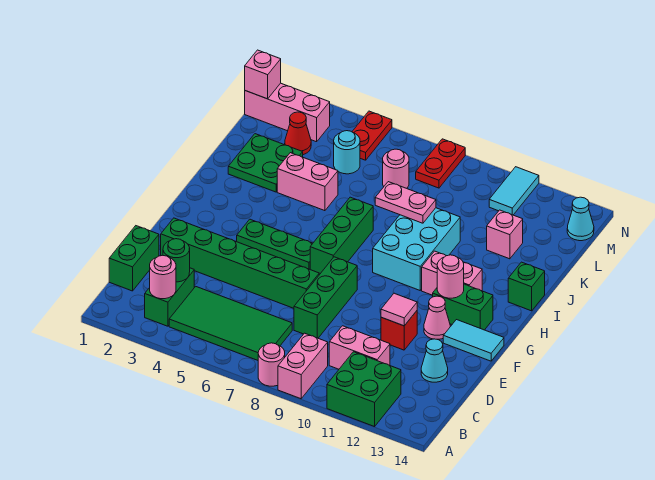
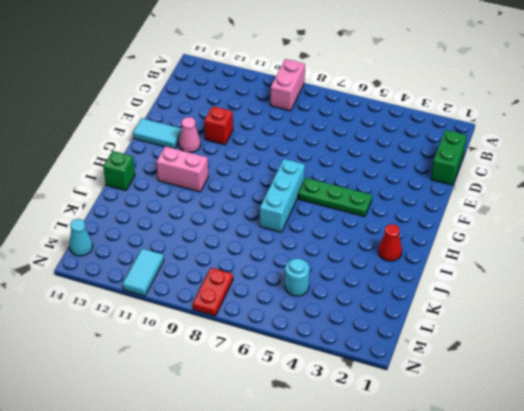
cyan 1x3 brick [260,159,305,232] -> green 1x3 brick [310,197,373,274]
red 1x1 cone [378,224,402,261] -> red 1x1 cone moved to [285,112,311,155]
none -> pink 1x1 round brick [258,343,285,386]
none -> green 2x2 brick [327,352,401,427]
none -> green 1x2 brick [145,268,194,326]
none -> green 2x4 tile [169,286,292,360]

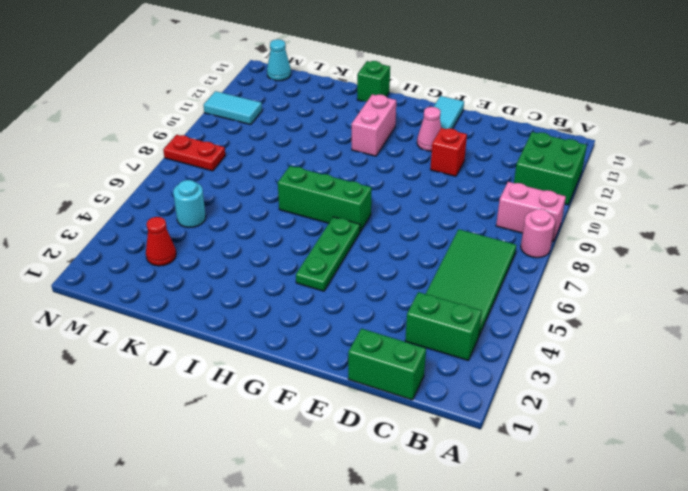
none -> pink 1x2 brick [329,326,390,369]
none -> green 1x3 brick [294,257,357,338]
none -> cyan 1x1 cone [421,339,448,382]
none -> green 1x6 brick [161,218,319,308]

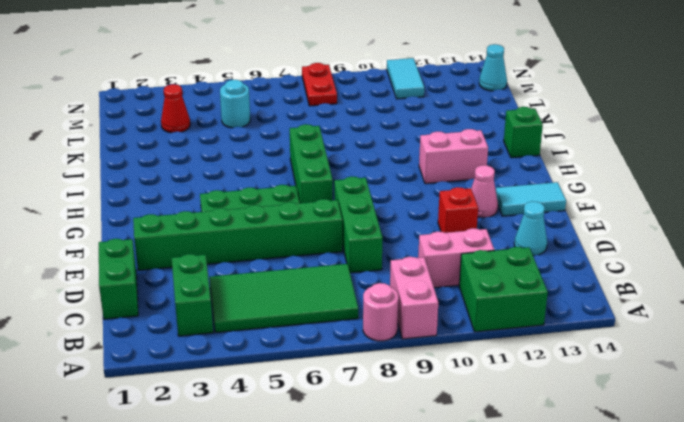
none -> green 1x2 brick [433,284,493,330]
none -> cyan 2x3 brick [373,208,460,290]
none -> green 2x2 plate [228,134,303,192]
none -> pink 1x2 brick [277,153,338,211]

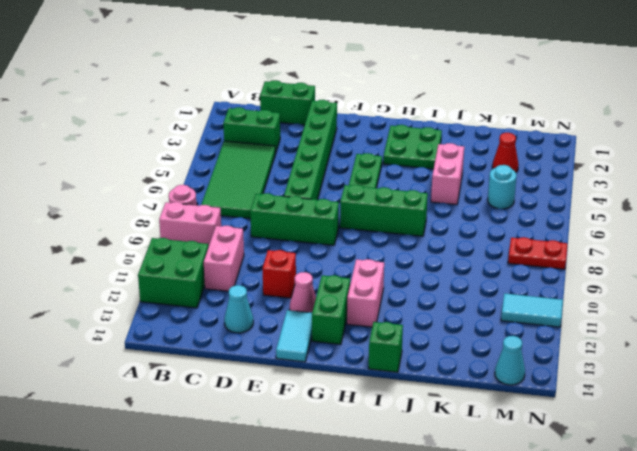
green 2x2 plate [383,125,442,169] -> green 2x2 plate moved to [228,134,303,192]
none -> cyan 2x3 brick [373,208,460,290]
none -> pink 1x1 brick [487,210,523,259]
none -> pink 1x1 round brick [383,149,409,188]
none -> pink 1x3 brick [245,83,330,142]

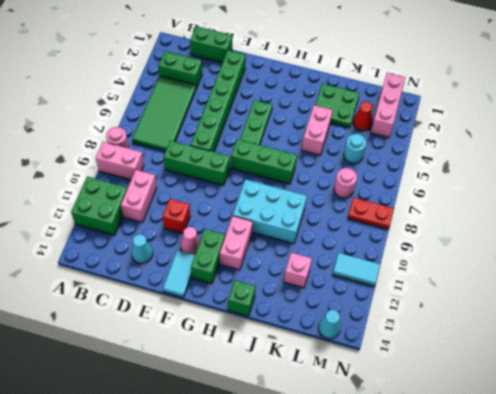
none -> red 1x2 plate [352,111,392,160]
none -> pink 1x1 round brick [150,255,176,299]
none -> green 1x1 round brick [163,239,190,282]
none -> pink 1x1 tile [381,293,417,326]

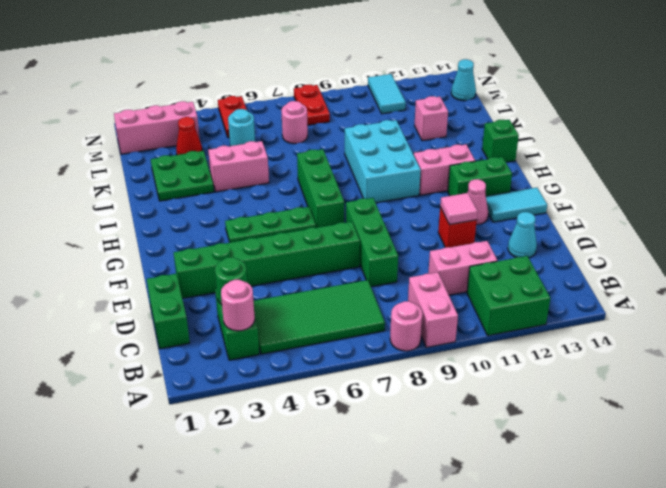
none -> pink 1x1 round brick [437,255,464,298]
none -> pink 1x2 plate [375,182,436,223]
none -> pink 1x1 brick [245,50,281,99]

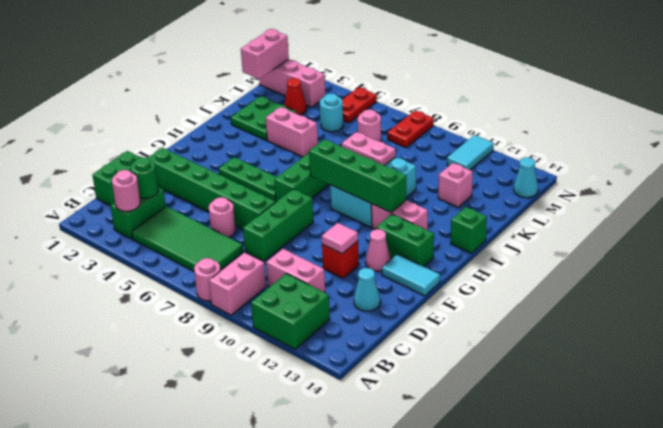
pink 1x1 round brick [209,197,236,237] -> pink 1x1 round brick moved to [437,255,464,298]
green 1x4 brick [309,139,406,212] -> none
pink 1x2 brick [241,29,289,79] -> pink 1x1 brick [245,50,281,99]

